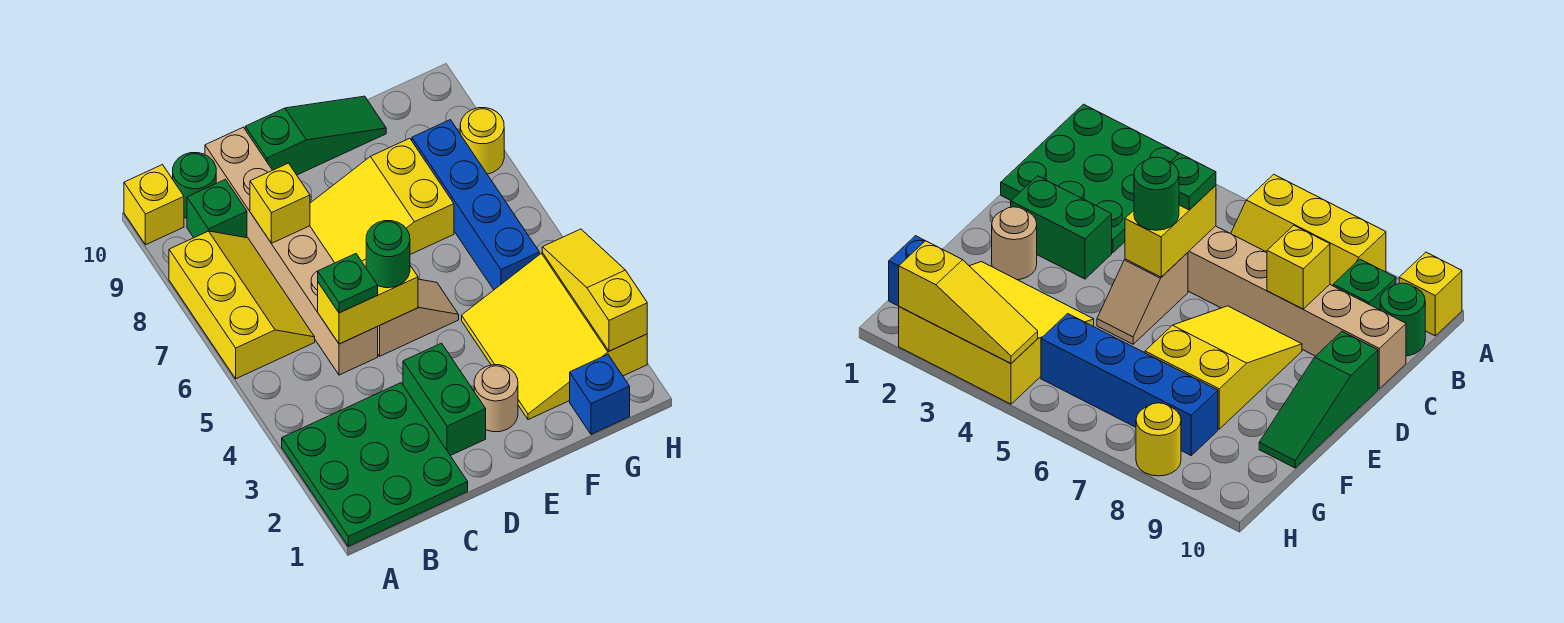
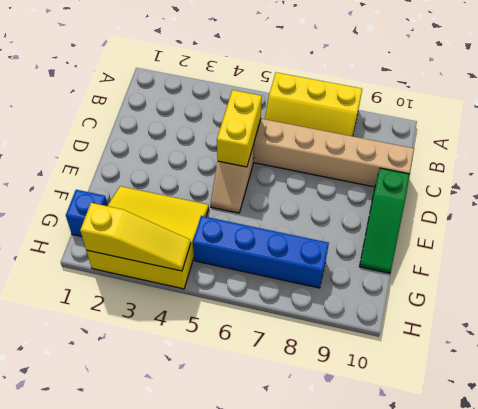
none -> green 3x3 plate [282,383,468,546]
none -> yellow 1x1 brick [124,165,184,245]
none -> green 1x1 brick [187,179,247,238]

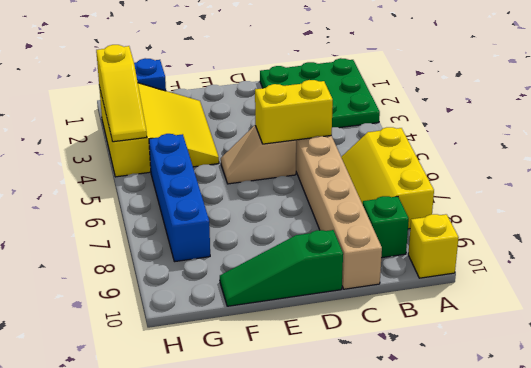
none -> green 1x1 round brick [173,153,216,218]
none -> green 1x2 brick [403,343,486,456]
none -> yellow 2x3 slope [310,138,454,263]

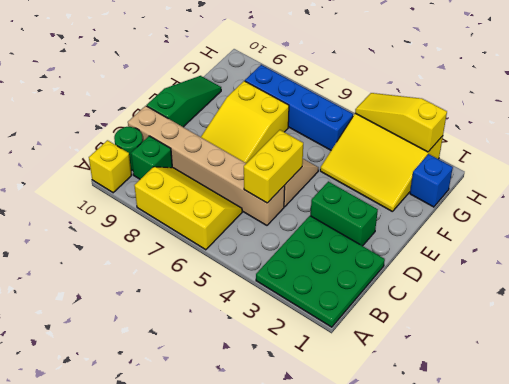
none -> tan 1x1 round brick [474,365,518,432]
none -> yellow 1x1 round brick [460,108,504,174]
none -> yellow 1x1 brick [250,163,310,243]

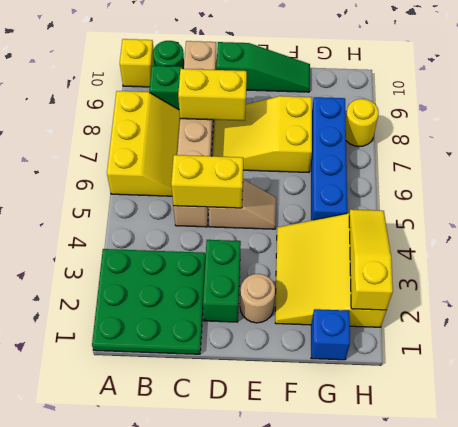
yellow 1x2 brick [178,69,247,121] -> yellow 1x1 brick [250,163,310,243]
none -> green 1x1 plate [318,254,378,313]
none -> green 1x1 round brick [366,221,410,288]

